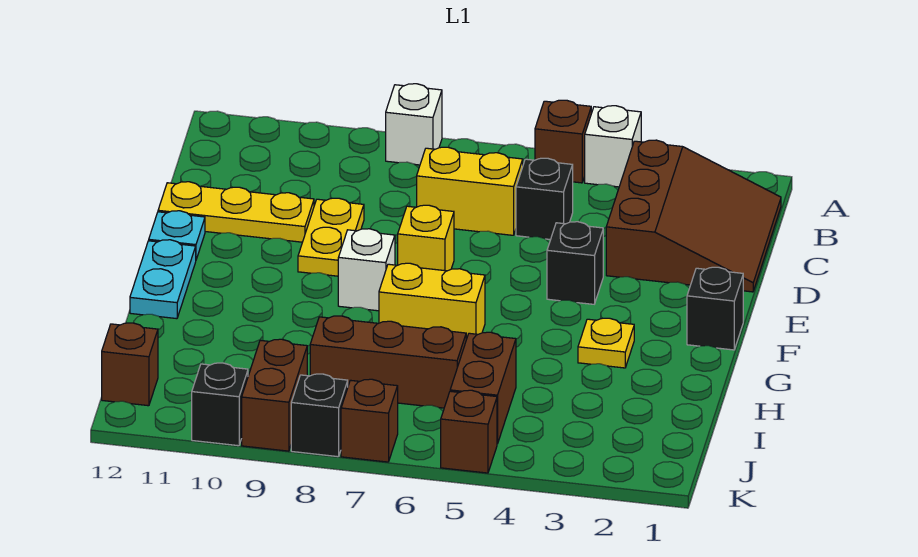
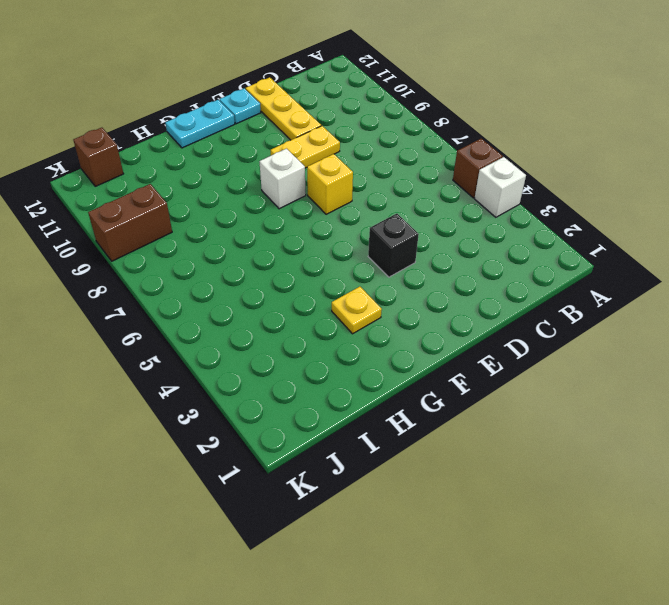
none -> white 1x1 brick [386,84,442,165]
none -> brown 3x3 slope [606,140,781,292]
none -> black 1x1 brick [516,158,573,240]

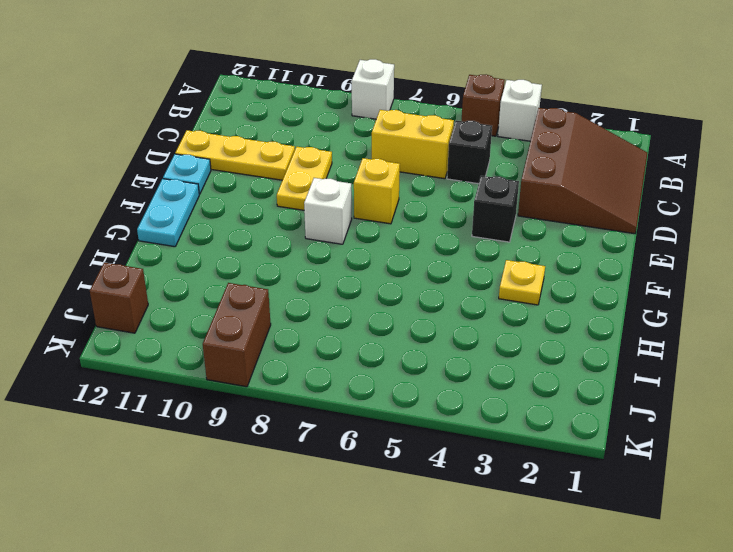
none -> black 1x1 brick [687,267,743,350]
none -> yellow 1x2 brick [379,263,485,339]
none -> brown 1x2 brick [450,332,516,444]

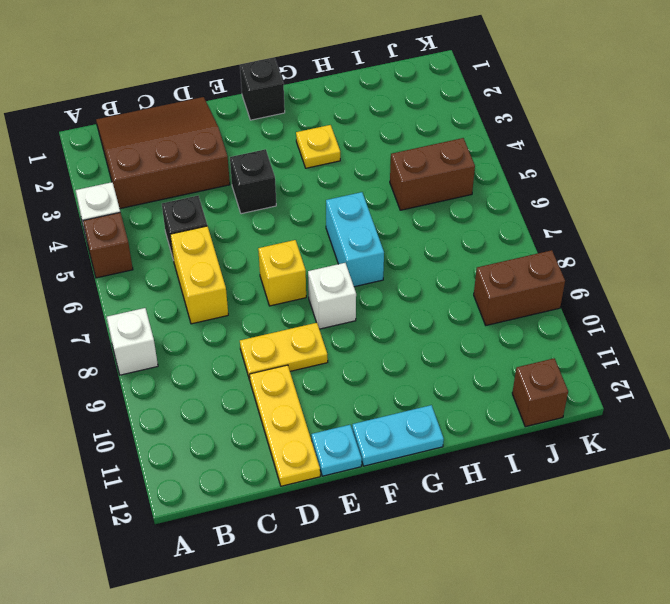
cyan 1x2 brick [326,192,384,287] -> yellow 1x2 brick [379,263,485,339]
none -> brown 1x3 brick [310,316,466,408]
none -> brown 1x1 brick [441,390,497,473]
none -> brown 1x1 brick [341,379,398,462]

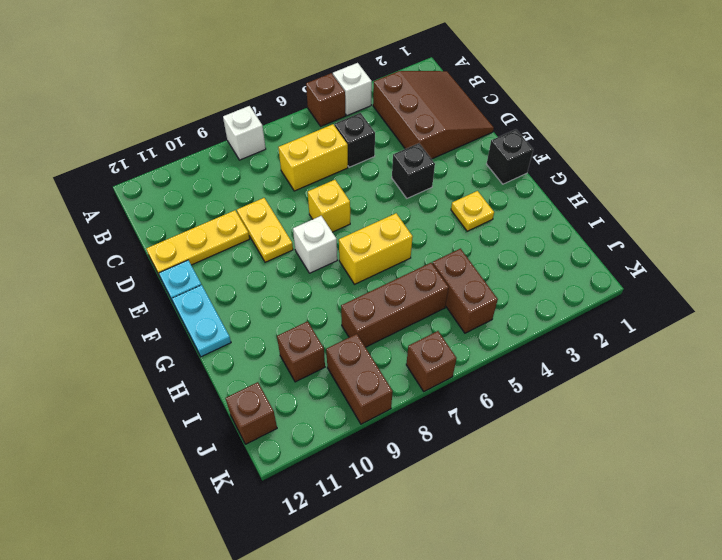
brown 1x1 brick [277,321,325,382] -> brown 1x1 brick moved to [441,390,497,473]
none -> black 1x1 brick [291,374,348,457]
none -> black 1x1 brick [192,363,248,446]

